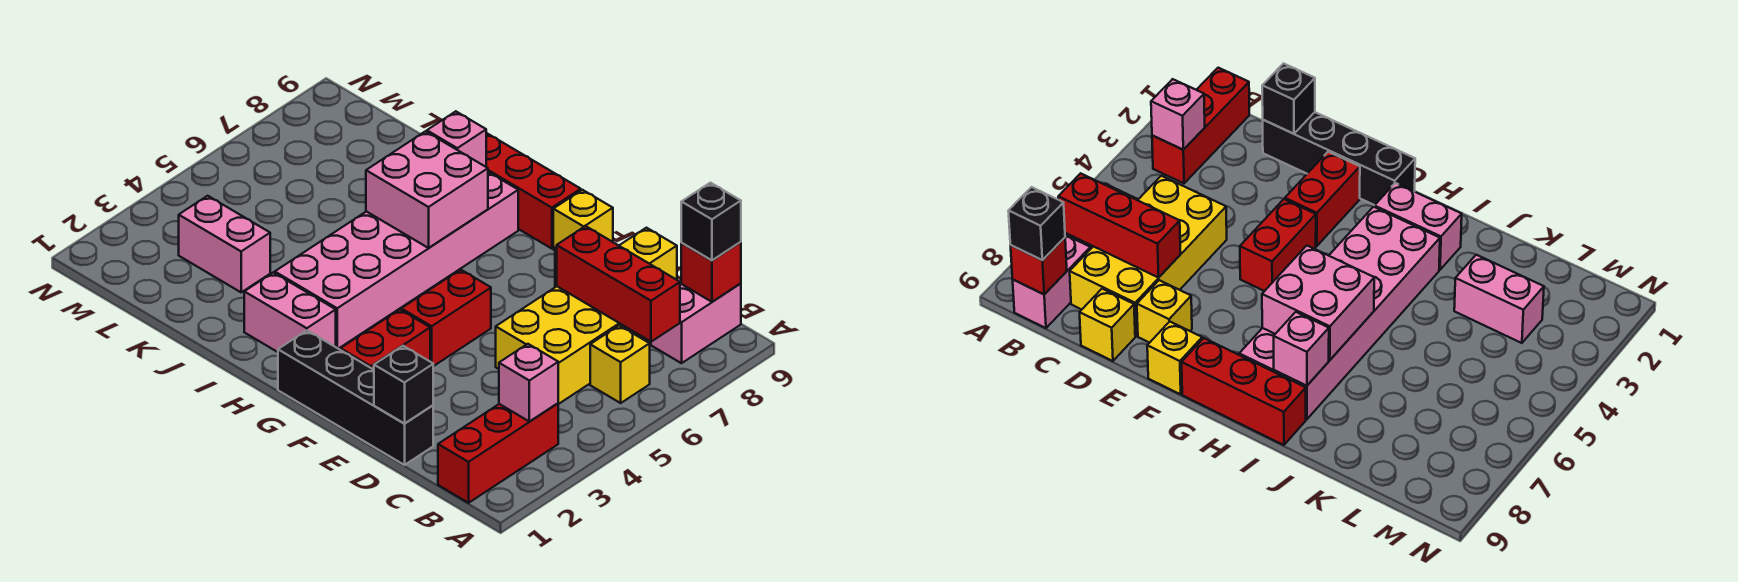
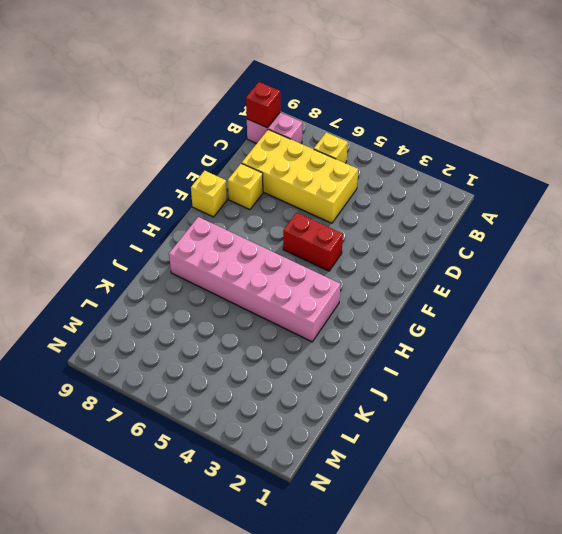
none -> red 1x3 brick [438,403,558,503]
none -> black 1x4 brick [278,331,433,465]
none -> yellow 1x1 brick [619,228,677,280]

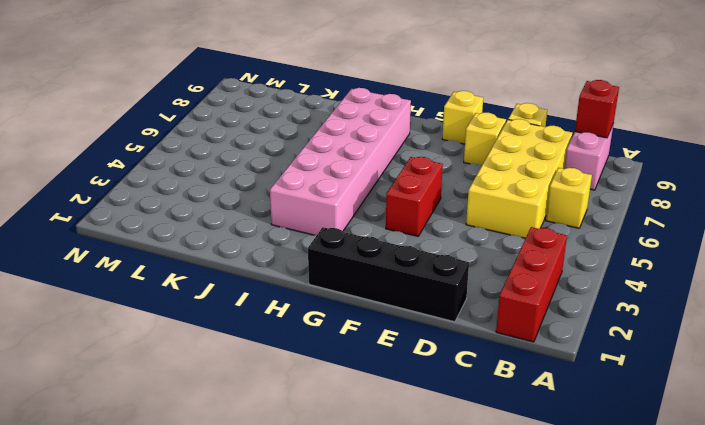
none -> red 1x2 brick [340,310,430,370]
none -> red 1x3 brick [486,133,581,249]
none -> pink 1x2 brick [244,273,336,352]

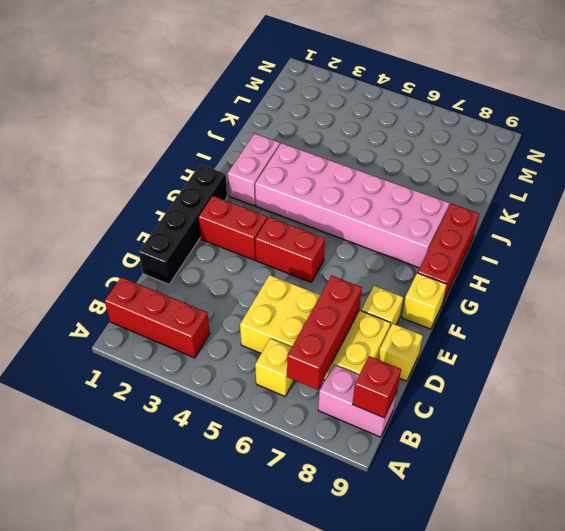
none -> pink 1x2 brick [179,196,270,292]
none -> pink 1x1 brick [499,344,558,421]
none -> black 1x1 brick [374,346,433,424]

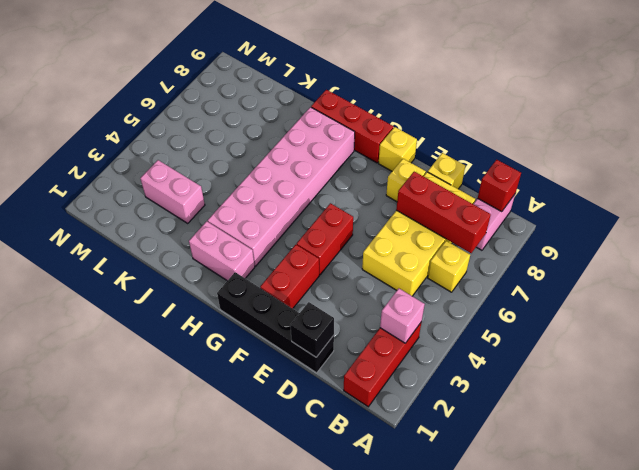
none -> pink 2x2 brick [366,131,488,248]
none -> pink 1x1 brick [427,111,486,167]
none -> black 1x1 brick [681,183,741,260]

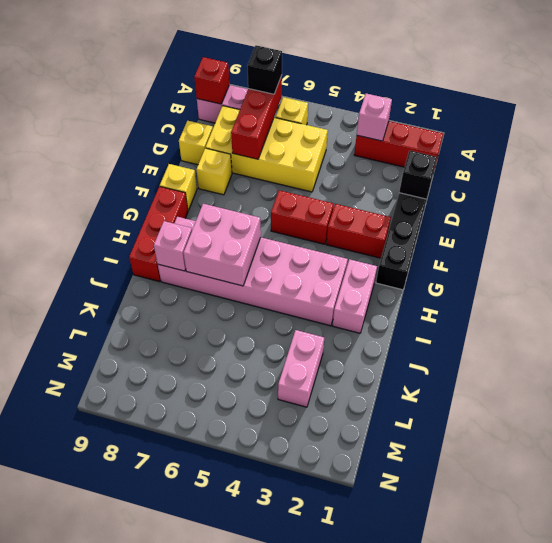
black 1x1 brick [247,45,282,94] -> black 1x1 brick moved to [681,183,741,260]

